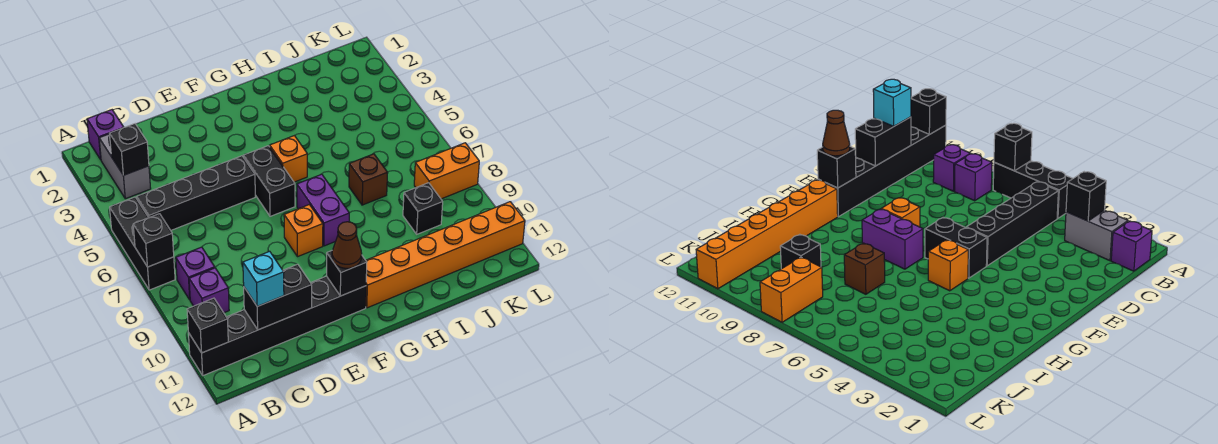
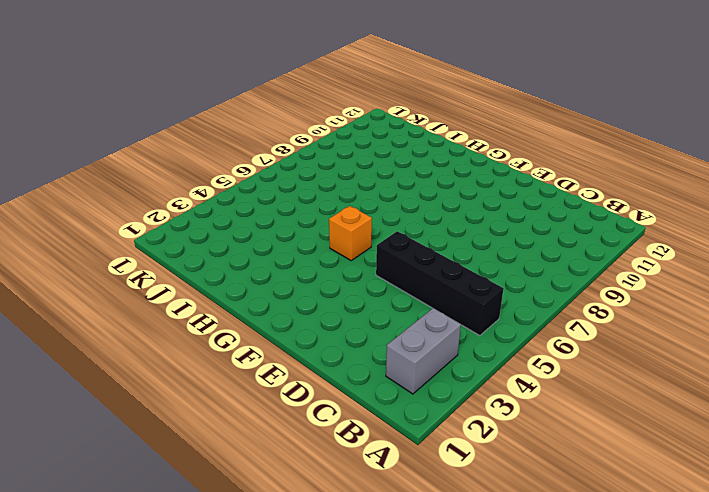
none -> black 1x3 brick [110,197,175,290]
none -> black 1x6 brick [189,276,366,376]
none -> purple 1x1 brick [87,110,124,160]

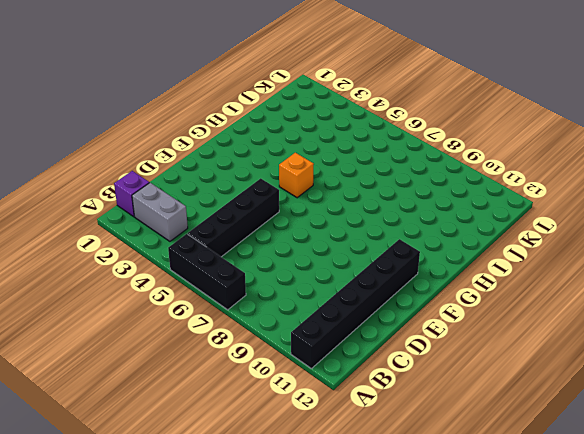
none -> purple 1x1 brick [176,247,215,300]
none -> purple 1x1 brick [189,268,229,313]
none -> black 1x2 brick [243,146,295,216]

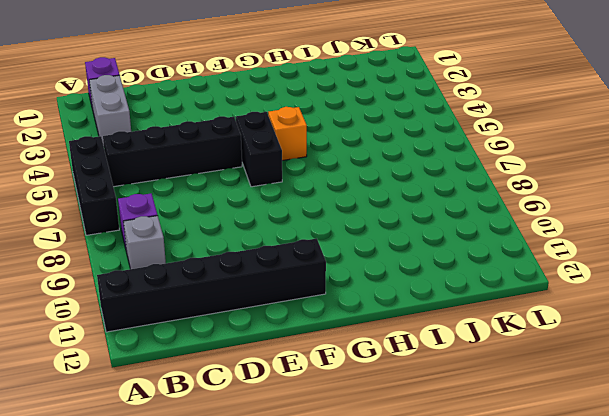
grey 1x1 brick [123,216,166,269] -> purple 1x1 brick [189,268,229,313]
none -> orange 1x1 brick [284,205,323,257]
none -> purple 1x2 brick [297,174,349,246]
none -> orange 1x6 brick [366,202,525,308]

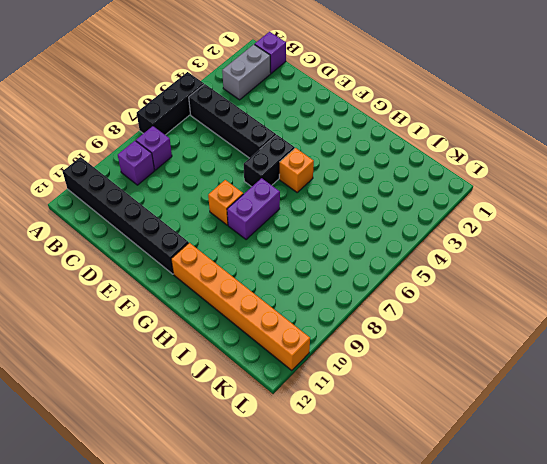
none -> brown 1x1 brick [349,154,388,205]
none -> black 1x1 brick [403,183,443,234]
none -> orange 1x2 brick [414,143,479,199]

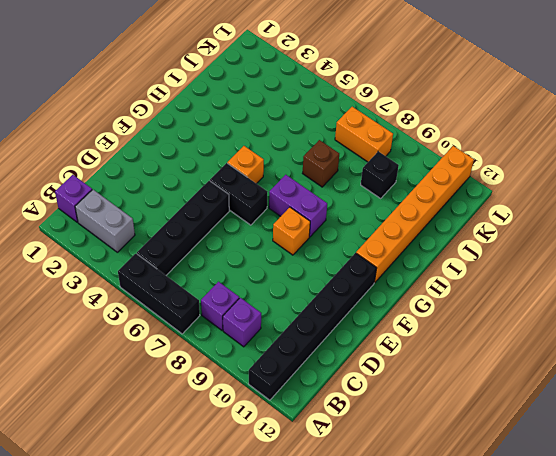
orange 1x2 brick [335,107,393,162] -> orange 1x2 brick turned to [414,143,479,199]
none -> black 1x1 brick [133,214,174,267]
none -> black 1x1 brick [187,298,228,353]
none -> black 1x1 brick [110,124,149,175]

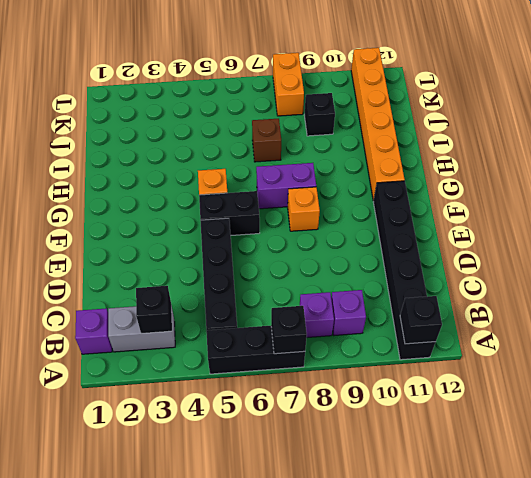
none -> black 1x2 brick [244,264,312,330]
none -> black 1x1 brick [327,251,367,296]
none -> cyan 1x1 brick [243,251,284,306]

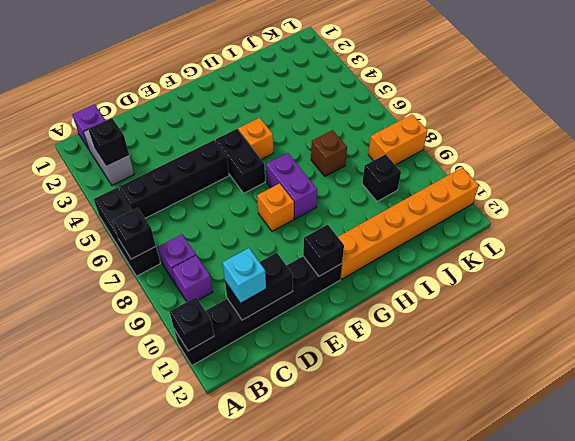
none -> brown 1x1 cone [332,222,362,268]

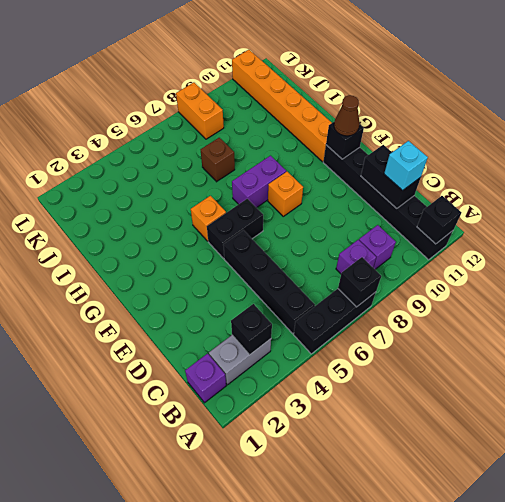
none -> black 1x1 brick [403,183,443,234]

